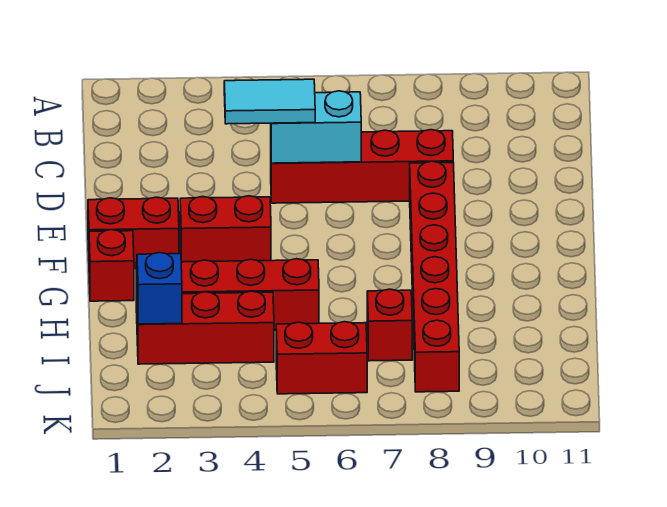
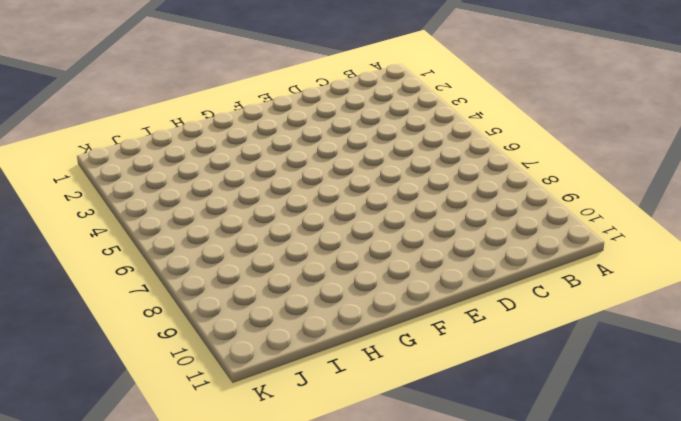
none -> red 1x4 brick [271,130,453,203]
none -> red 1x6 brick [410,161,459,392]
none -> red 1x2 brick [88,197,179,269]

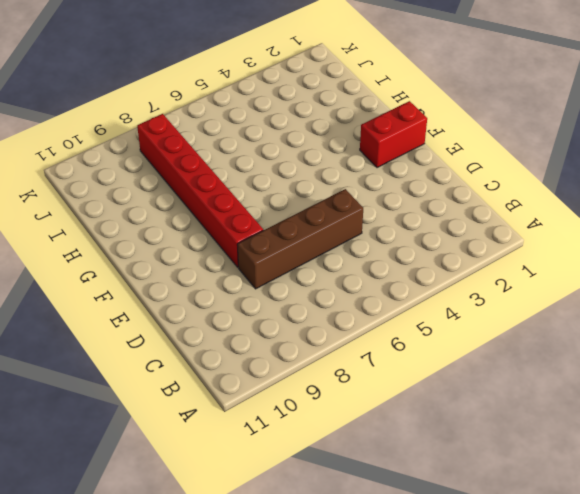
brown 1x4 brick [237,189,363,289] -> red 1x4 brick [271,130,453,203]
none -> red 1x2 brick [180,196,271,262]
none -> red 1x1 brick [89,230,134,301]
none -> red 1x4 brick [136,259,319,330]

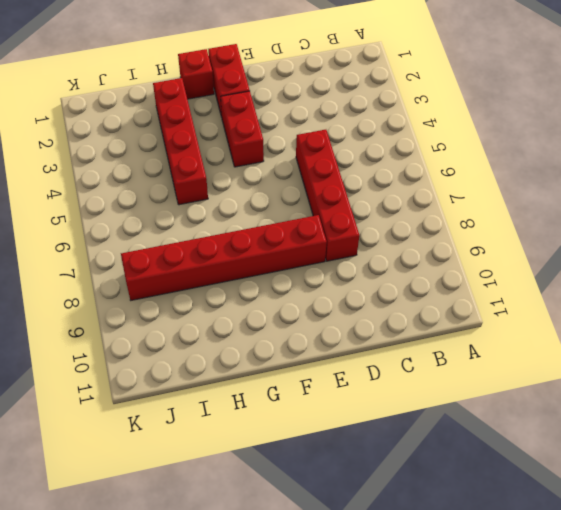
none -> red 1x3 brick [137,291,274,364]
none -> red 1x1 brick [367,289,412,361]
none -> red 1x2 brick [276,322,367,394]

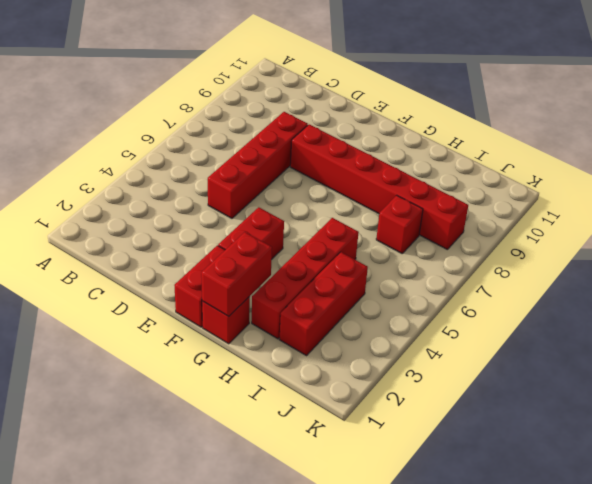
red 1x2 brick [201,232,272,316] -> red 1x2 brick moved to [276,322,367,394]
none -> cyan 1x2 brick [271,91,361,163]
none -> blue 1x1 brick [137,253,182,324]
none -> cyan 1x2 tile [224,79,315,124]

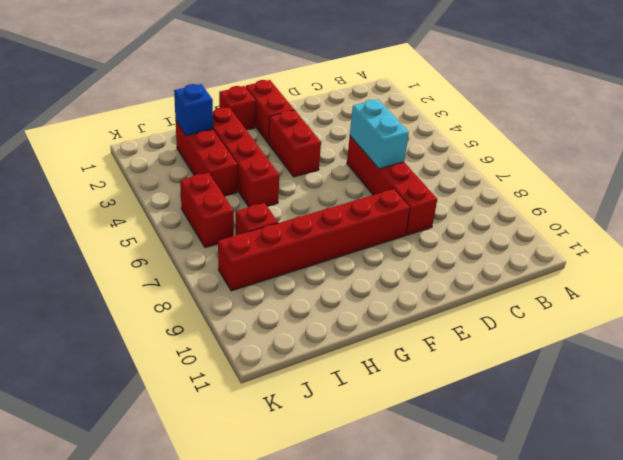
none -> cyan 1x2 tile [224,79,315,124]

